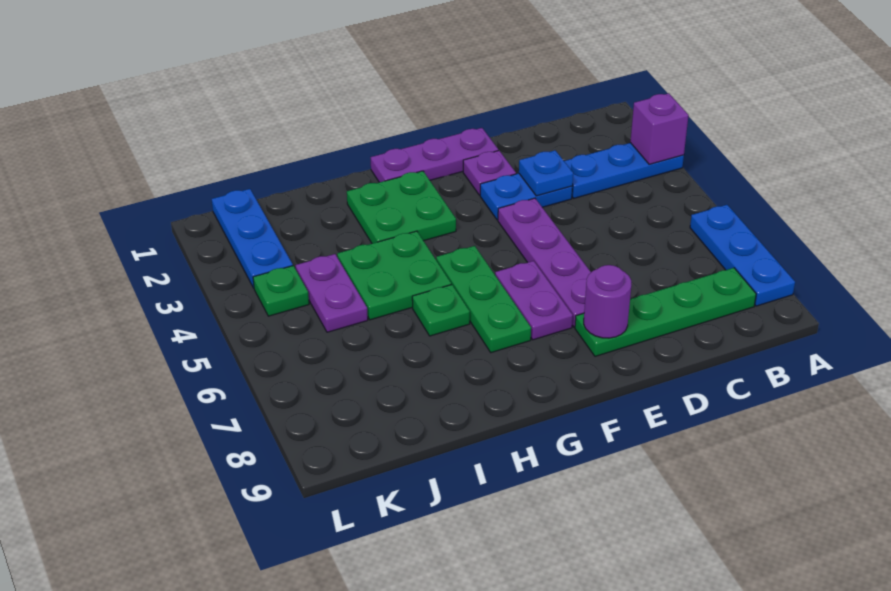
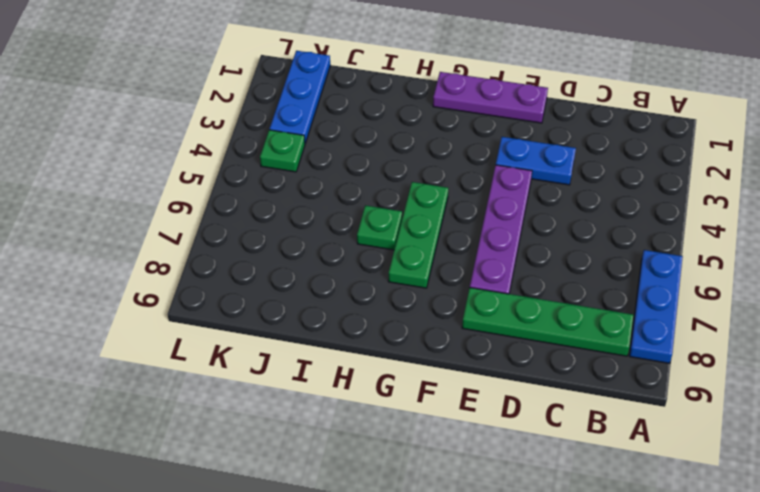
none -> blue 1x3 plate [564,143,684,198]
none -> purple 1x1 plate [463,151,516,195]
none -> purple 1x2 plate [495,261,573,340]

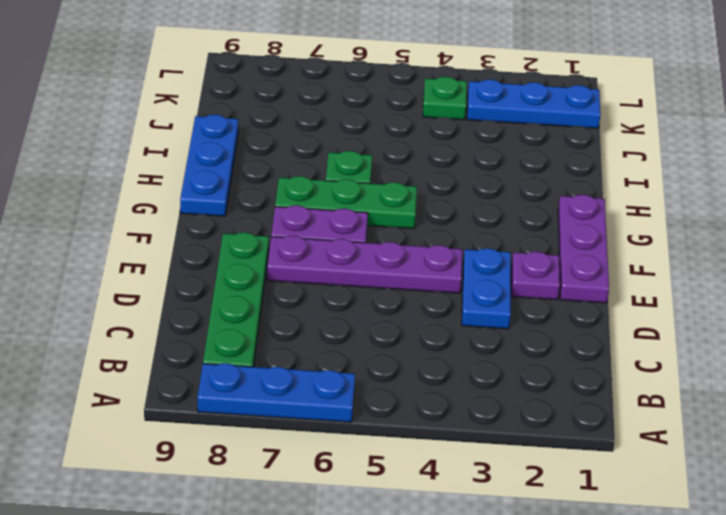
blue 1x3 plate [180,114,238,216] -> blue 1x3 plate moved to [564,143,684,198]
none -> green 2x2 plate [347,171,456,243]
none -> green 2x2 plate [337,231,451,320]
none -> purple 1x2 plate [296,254,368,332]

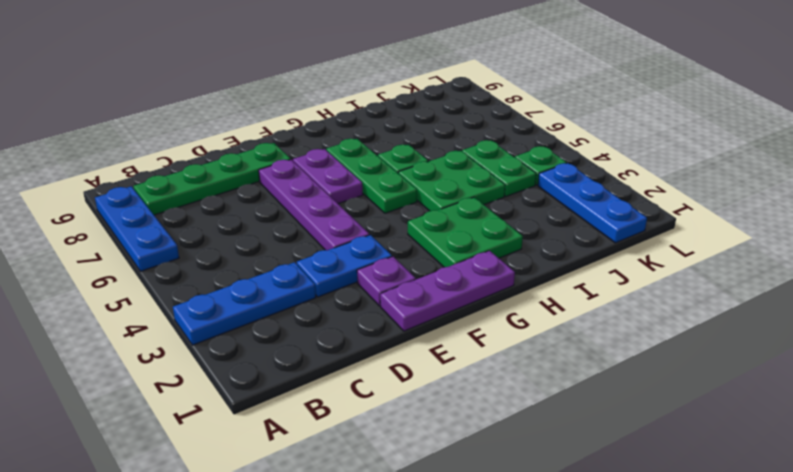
green 1x2 plate [462,140,536,196] -> purple 1x2 plate [296,254,368,332]
none -> purple 1x1 brick [630,93,689,165]
none -> blue 1x1 plate [519,150,573,196]
none -> purple 1x1 round brick [584,265,631,338]

